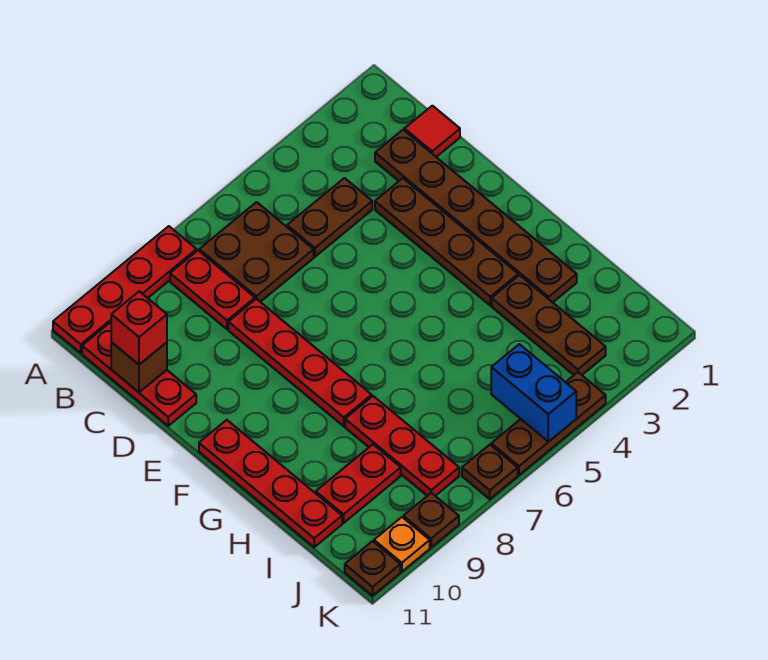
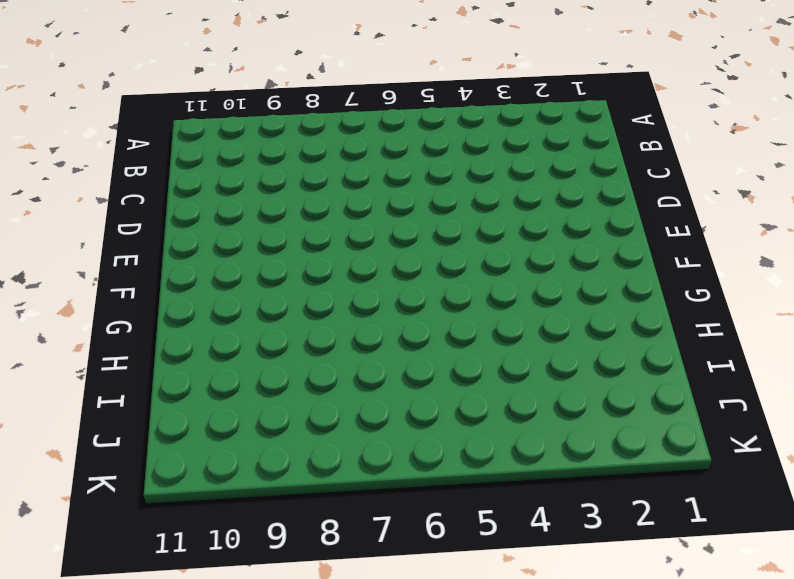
none -> red 1x4 plate [53,226,197,353]
none -> brown 2x2 plate [199,202,314,302]
none -> red 1x2 plate [170,251,255,329]

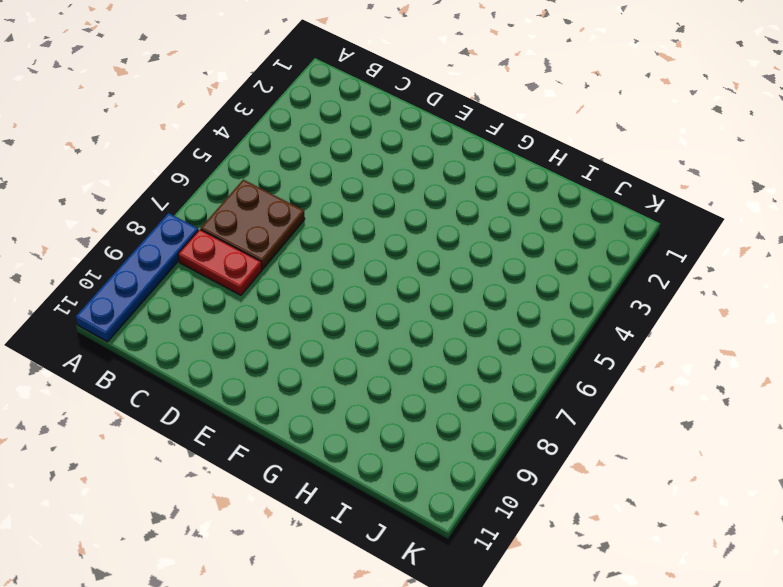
blue 1x4 plate [76,213,198,342] -> red 1x4 plate [53,226,197,353]
none -> red 1x3 plate [82,323,196,426]
none -> red 1x1 tile [404,106,460,157]
none -> brown 1x6 plate [375,130,577,302]

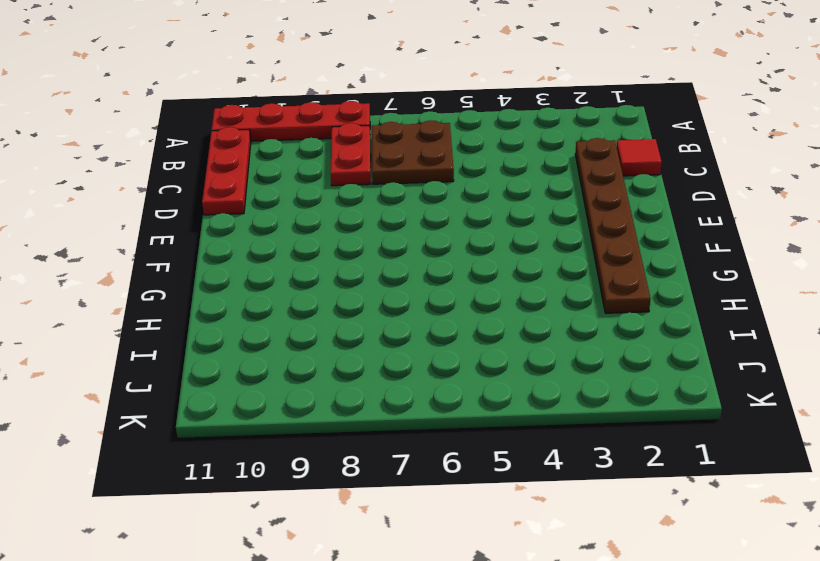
none -> brown 1x2 plate [287,178,372,257]
none -> brown 1x4 plate [375,178,518,305]
none -> red 1x4 plate [228,299,372,426]

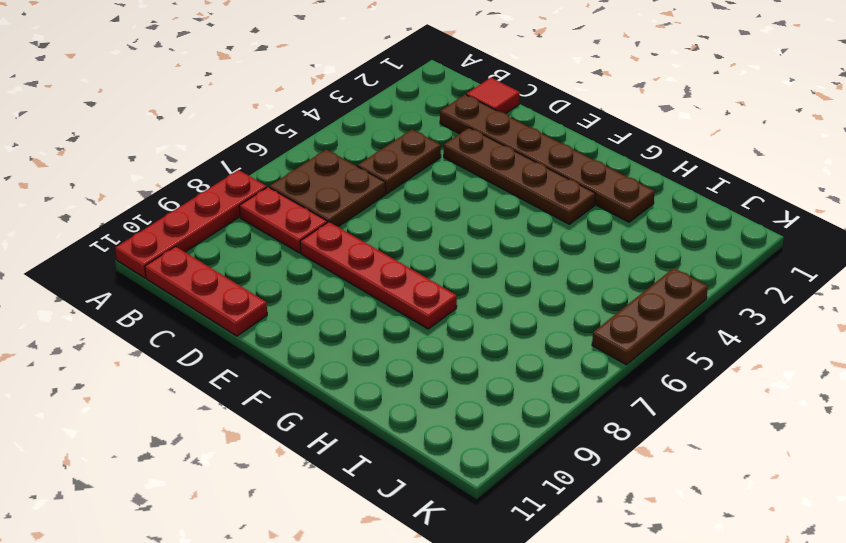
none -> red 1x4 plate [199,420,342,547]
none -> brown 1x3 plate [492,275,606,375]
none -> red 1x3 plate [345,396,459,496]

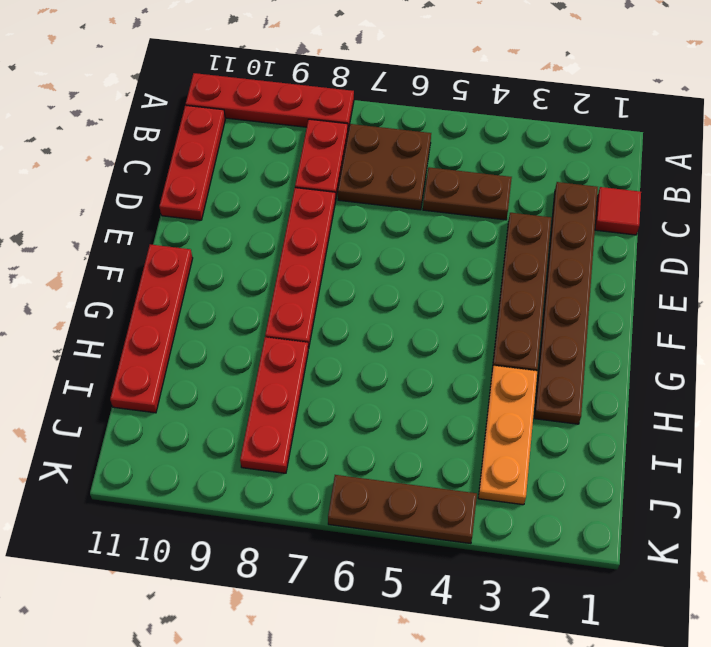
orange 1x3 plate [478,366,537,505] -> brown 1x3 plate [492,275,606,375]
none -> red 1x2 plate [316,445,401,523]
none -> brown 1x1 plate [462,445,518,499]
none -> brown 1x1 plate [403,493,459,547]

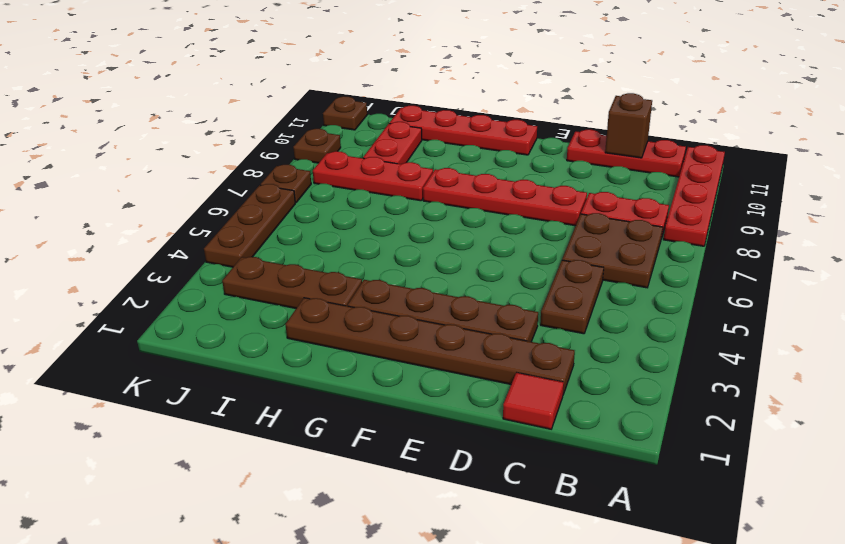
none -> orange 1x1 plate [374,517,430,572]
none -> blue 1x2 brick [491,344,576,442]
none -> red 1x1 brick [111,291,167,365]

